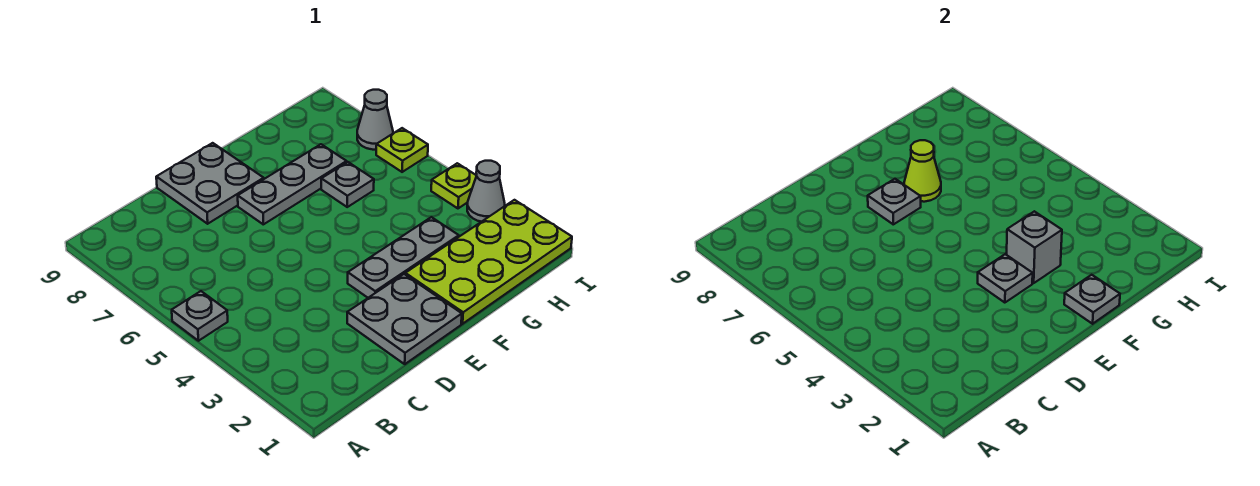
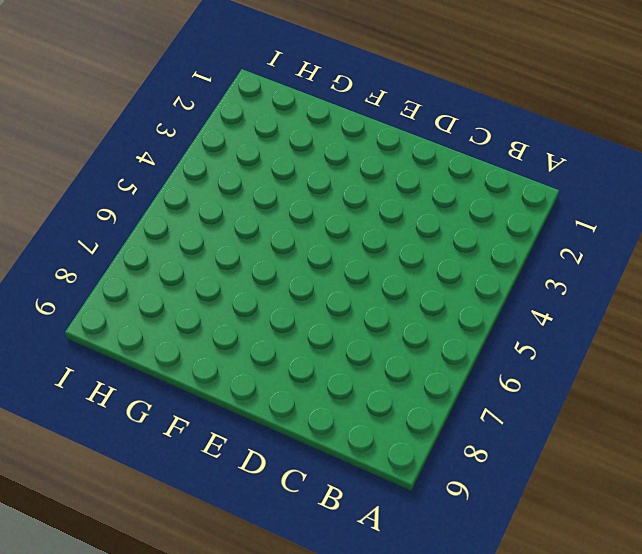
none -> grey 1x1 plate [172,291,228,341]
none -> grey 2x2 plate [347,274,462,364]
none -> grey 2x2 plate [156,143,264,224]

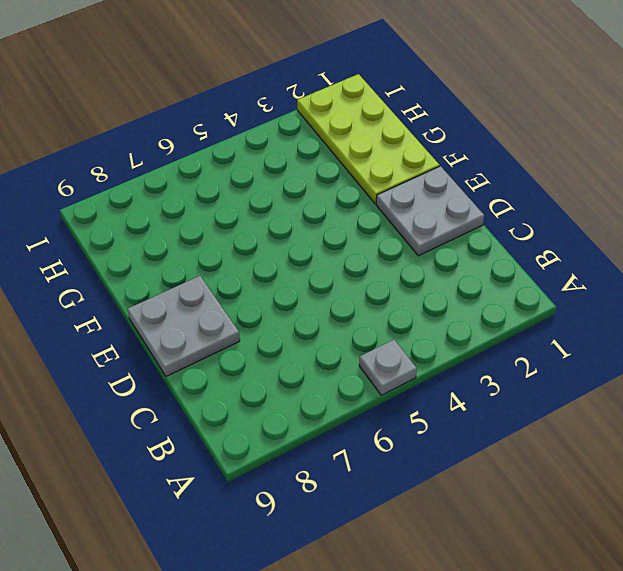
none -> grey 1x3 plate [348,217,459,298]
none -> grey 1x3 plate [238,144,347,224]
none -> grey 1x1 plate [321,162,374,207]

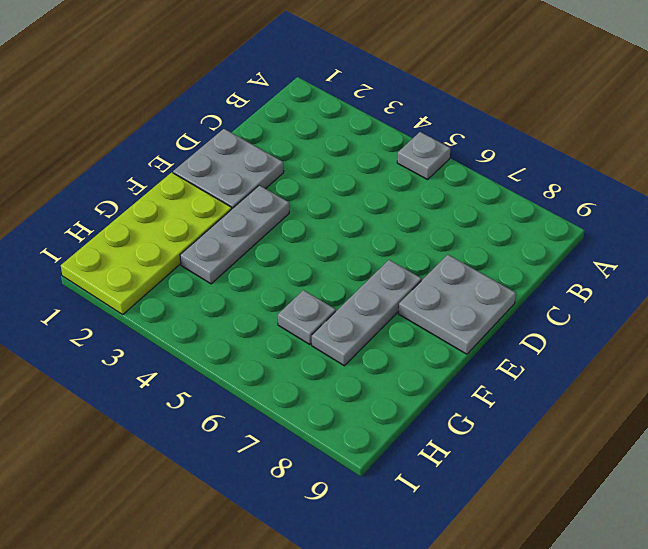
none -> grey 1x1 cone [467,161,505,222]
none -> lime 1x1 plate [431,163,477,208]
none -> lime 1x1 plate [376,128,428,172]

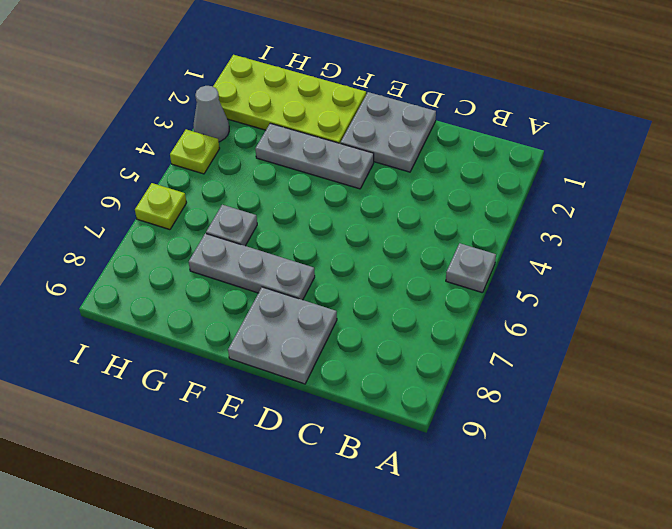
none -> grey 1x1 cone [357,90,393,150]
none -> grey 1x1 plate [978,254,1033,303]
none -> grey 1x1 plate [868,179,921,224]

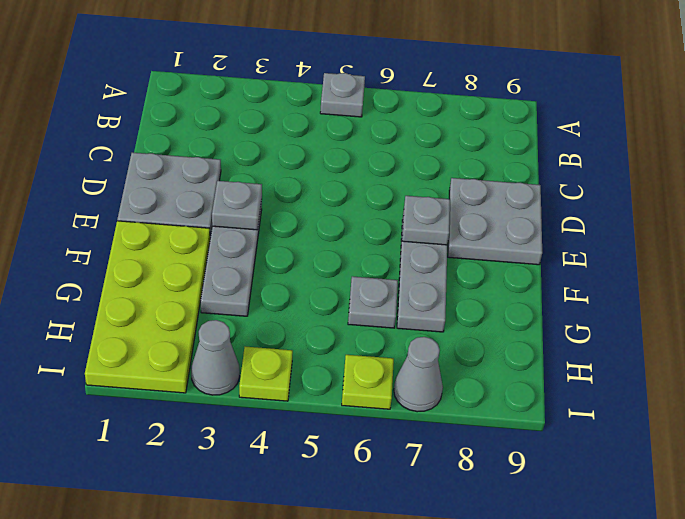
none -> grey 1x1 plate [1064,275,1120,324]
none -> grey 1x1 brick [1007,211,1062,283]
none -> lime 1x1 cone [904,140,941,202]

